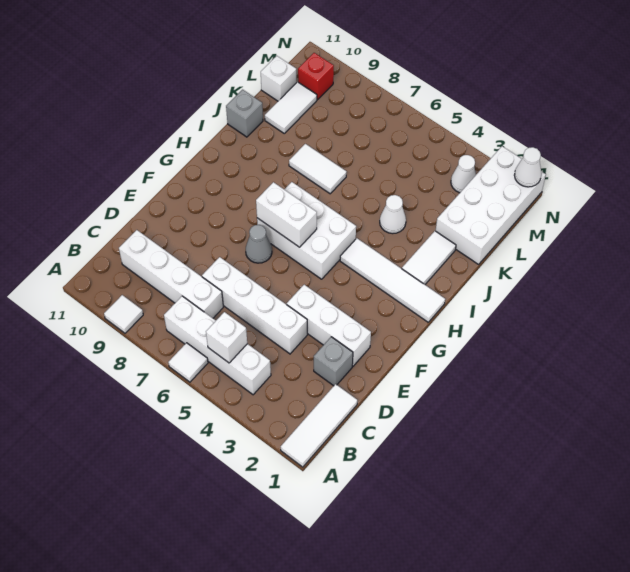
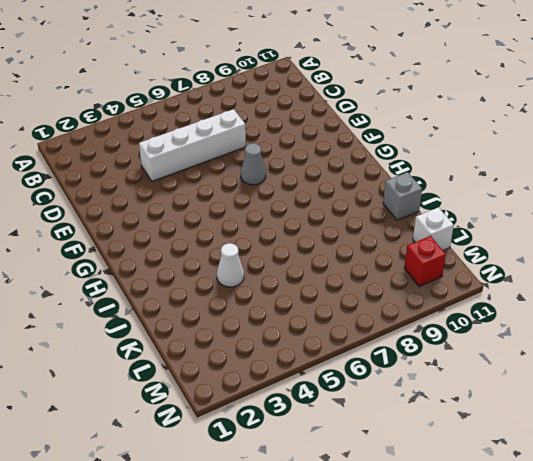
none -> white 1x3 tile [281,384,357,467]
none -> white 1x1 tile [168,343,208,382]
none -> white 1x1 tile [104,295,143,333]

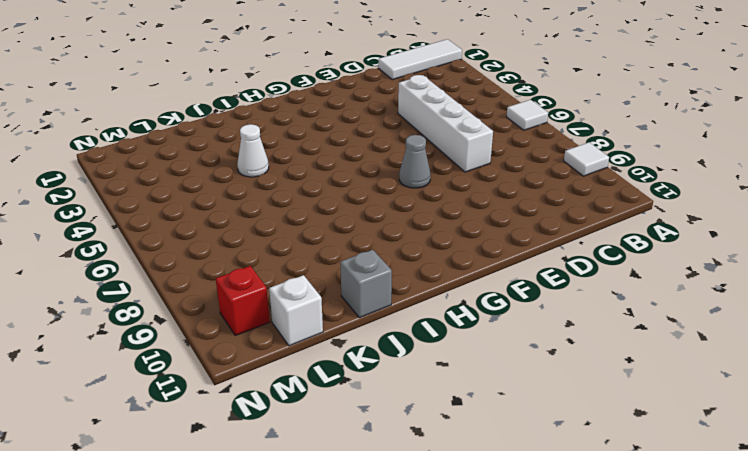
none -> white 1x4 brick [164,296,271,395]
none -> white 1x4 brick [119,230,223,318]
none -> grey 1x1 brick [314,337,353,386]

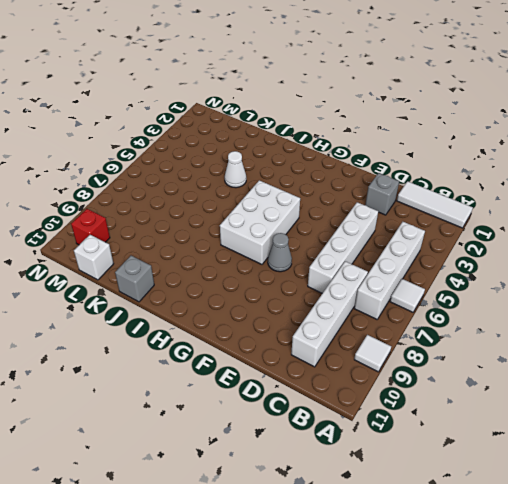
none -> white 1x3 brick [287,285,371,366]
none -> white 1x4 tile [340,238,445,322]
none -> white 1x2 tile [402,231,456,285]

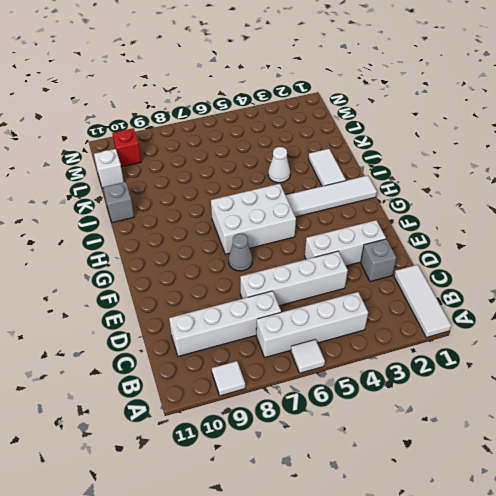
none -> white 1x2 tile [289,144,346,194]
none -> white 2x4 brick [436,146,546,264]
none -> white 1x2 tile [265,82,317,133]

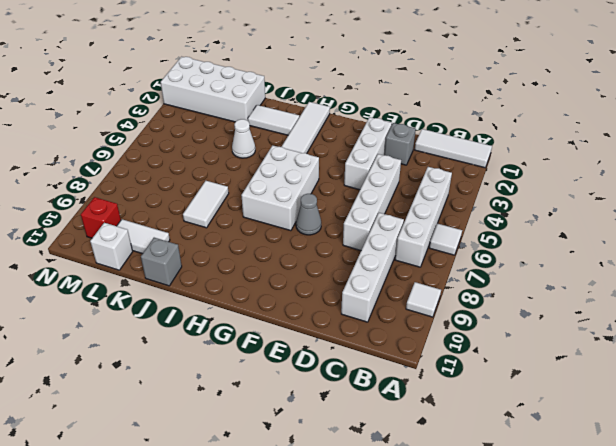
none -> white 1x1 cone [451,155,476,193]
none -> white 1x1 brick [206,312,247,363]
none -> white 1x2 brick [256,182,317,247]

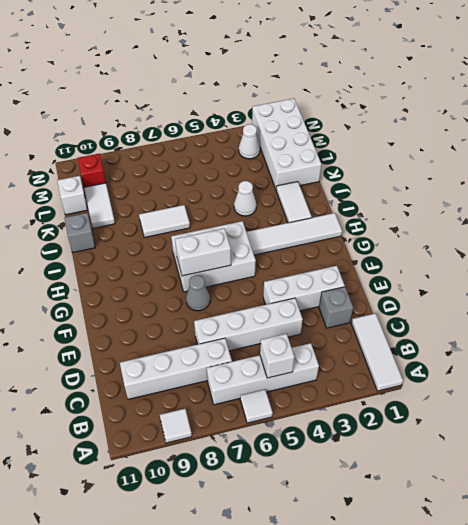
none -> white 1x1 cone [514,147,542,187]

